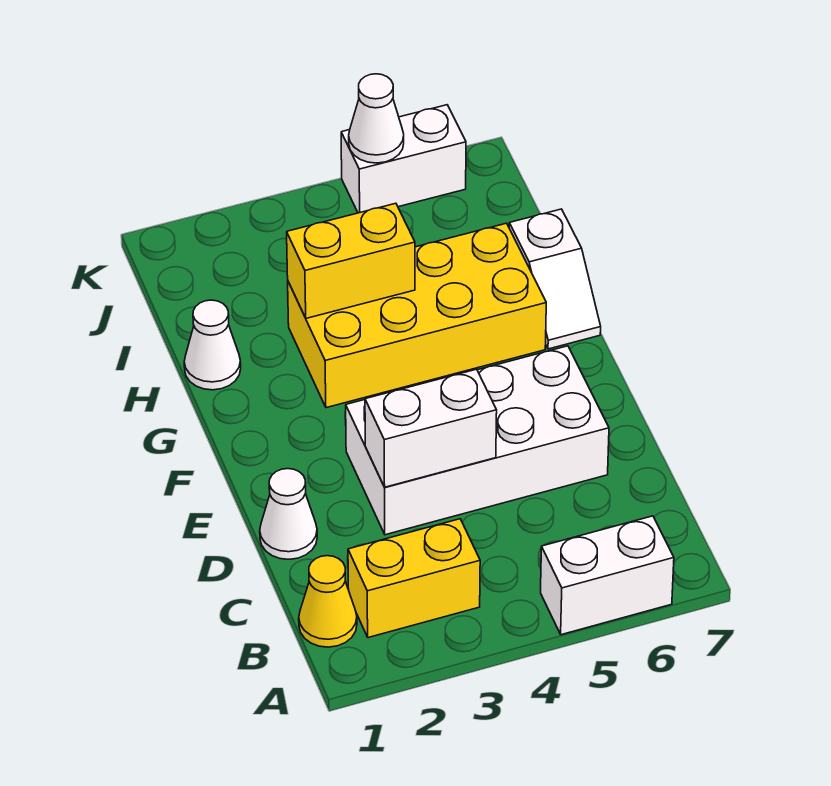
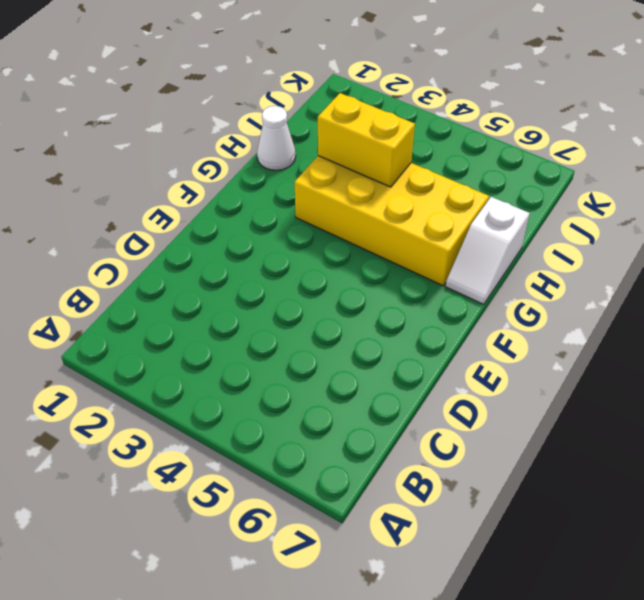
none -> white 1x2 brick [541,516,674,635]
none -> yellow 1x1 cone [299,556,357,647]
none -> yellow 1x2 brick [348,519,480,638]

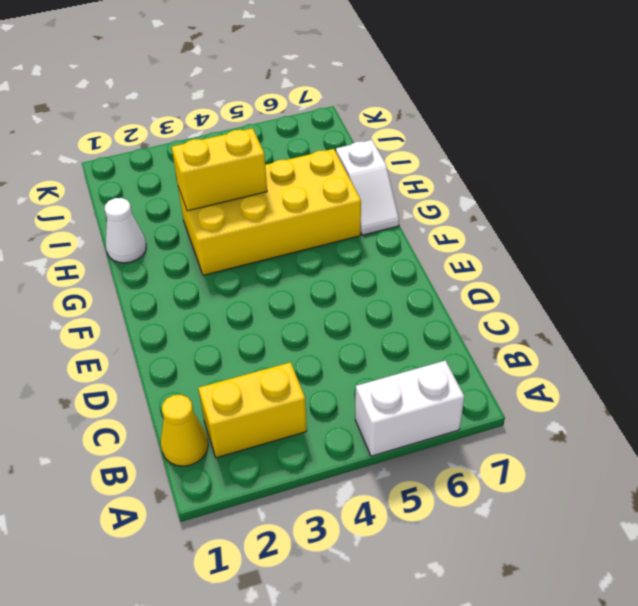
none -> white 1x1 cone [260,469,317,559]
none -> white 2x4 brick [346,346,609,535]
none -> white 1x2 brick [341,105,466,213]

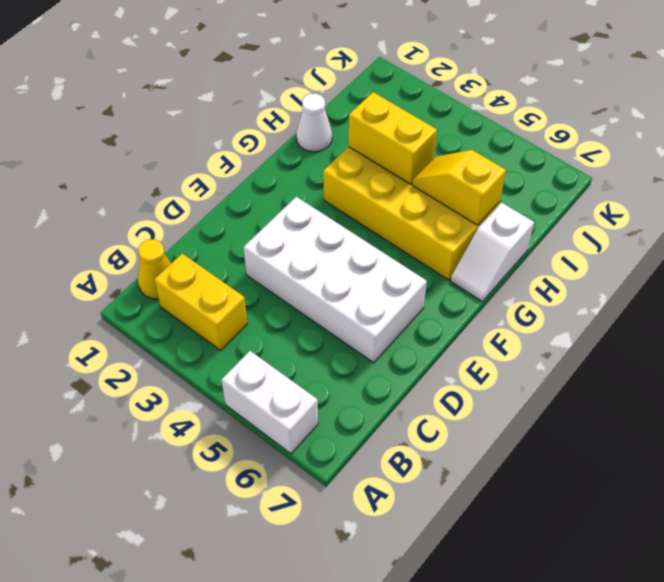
yellow 1x2 slope [412,150,506,225] -> none
none -> white 1x1 cone [260,469,317,559]
none -> white 1x2 brick [341,105,466,213]
none -> white 1x2 brick [365,369,497,487]

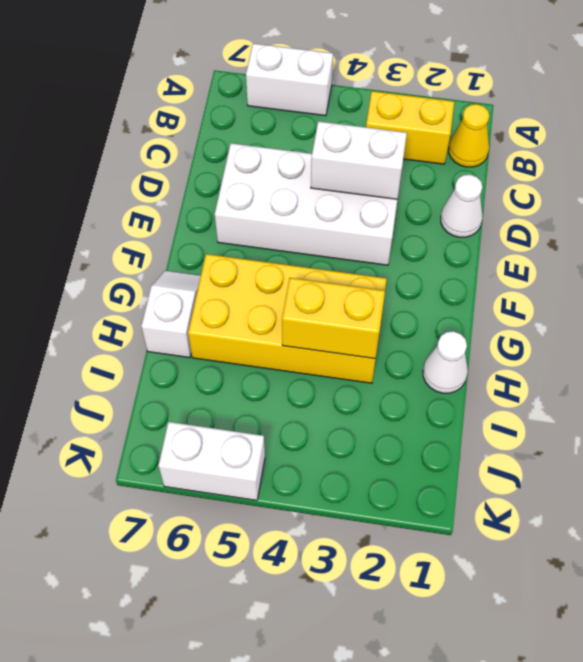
none -> white 1x1 cone [349,74,404,163]

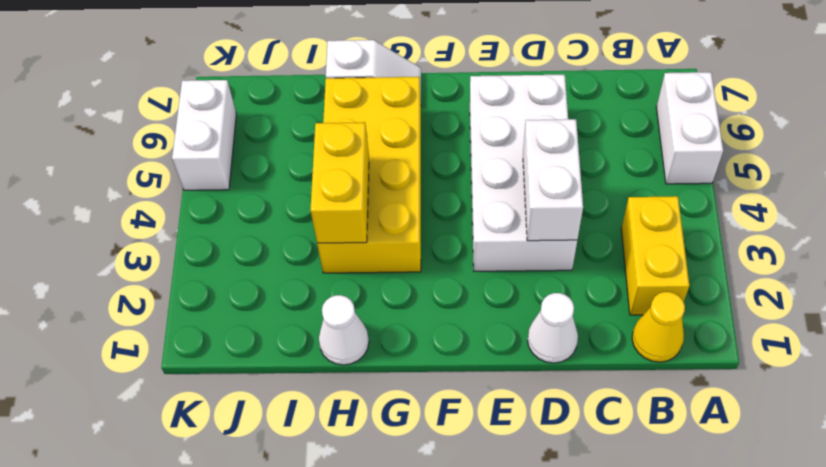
none -> white 1x1 cone [349,74,404,163]

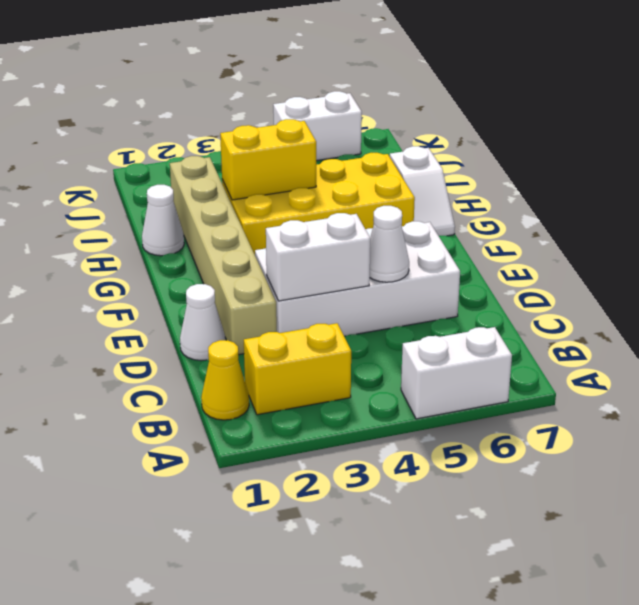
tan 1x6 brick [170,156,277,355] -> none
white 1x1 cone [370,206,409,282] -> white 1x1 cone moved to [349,74,404,163]

